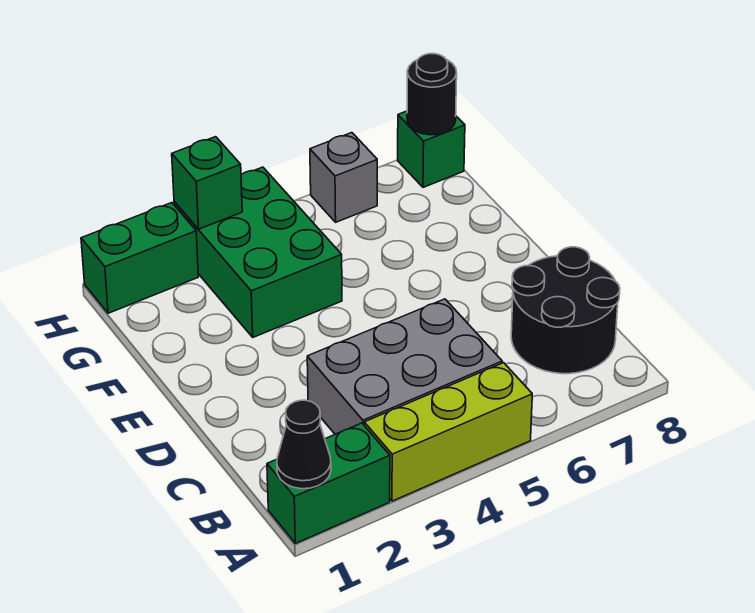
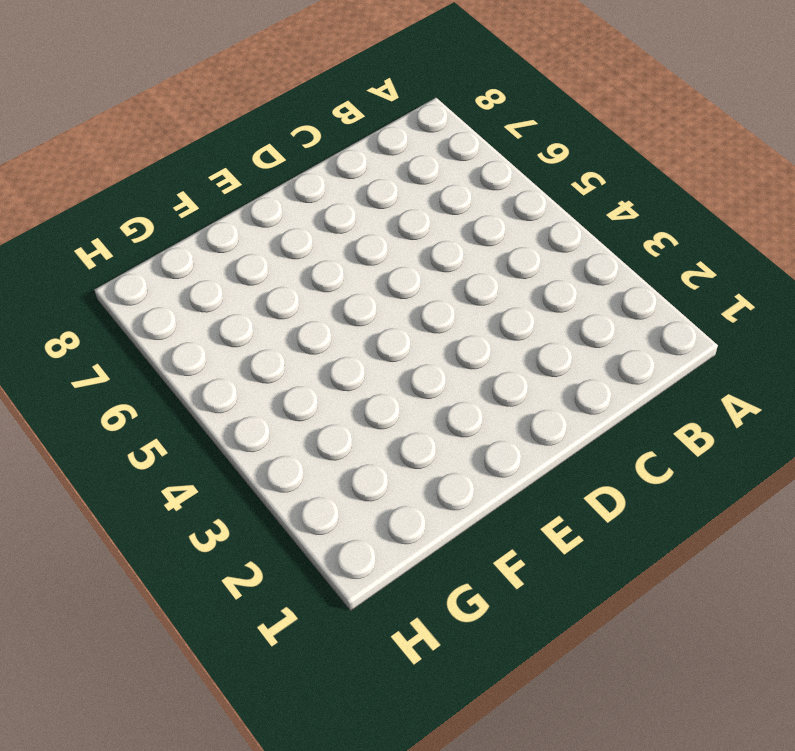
none -> green 1x2 brick [267,423,390,543]
none -> lime 1x3 brick [364,363,532,501]

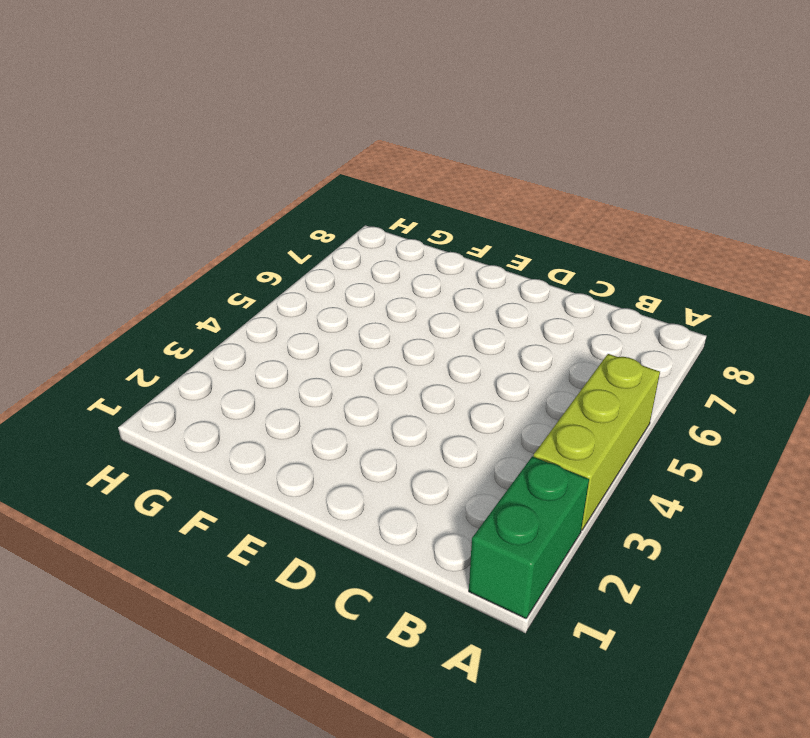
none -> grey 2x3 brick [307,299,502,434]
none -> black 2x2 round brick [511,247,620,374]

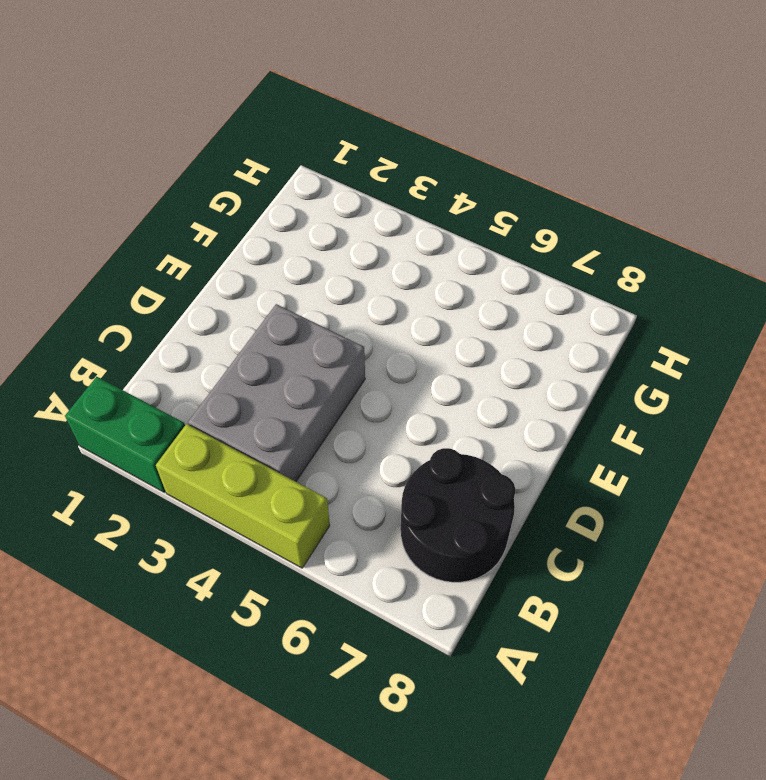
grey 2x3 brick [188,304,365,482] -> grey 2x3 brick turned to [307,299,502,434]
none -> green 2x3 brick [174,167,342,337]
none -> green 1x2 brick [81,203,198,313]

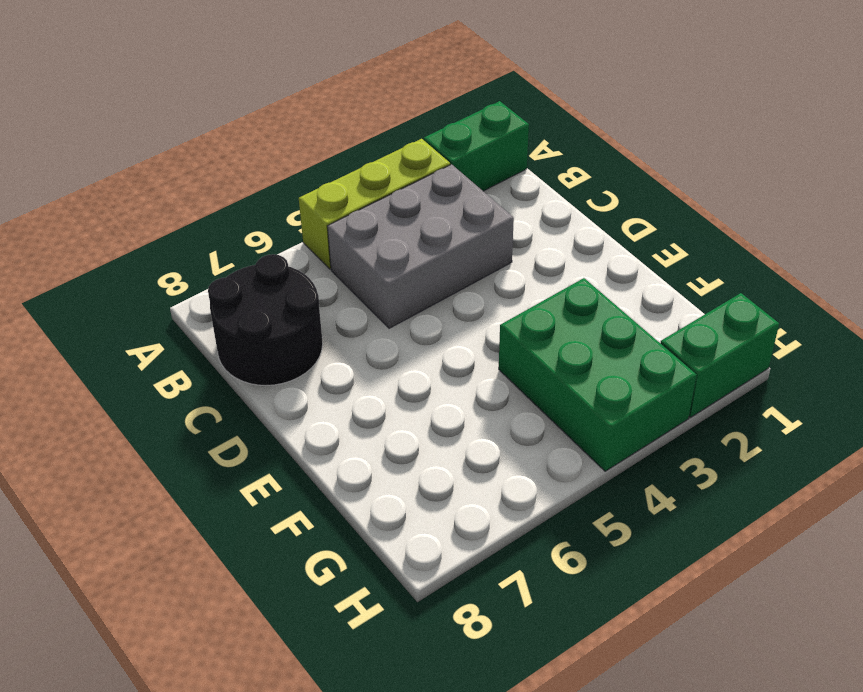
none -> grey 1x1 brick [310,133,377,222]
none -> green 1x1 brick [398,111,465,187]

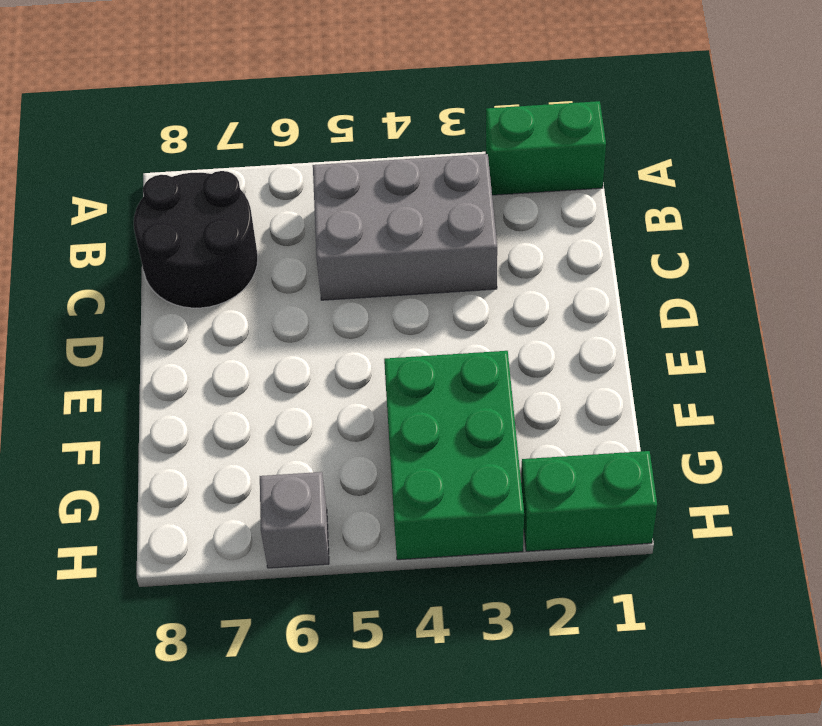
none -> lime 1x3 brick [364,363,532,501]
none -> green 1x1 brick [398,111,465,187]

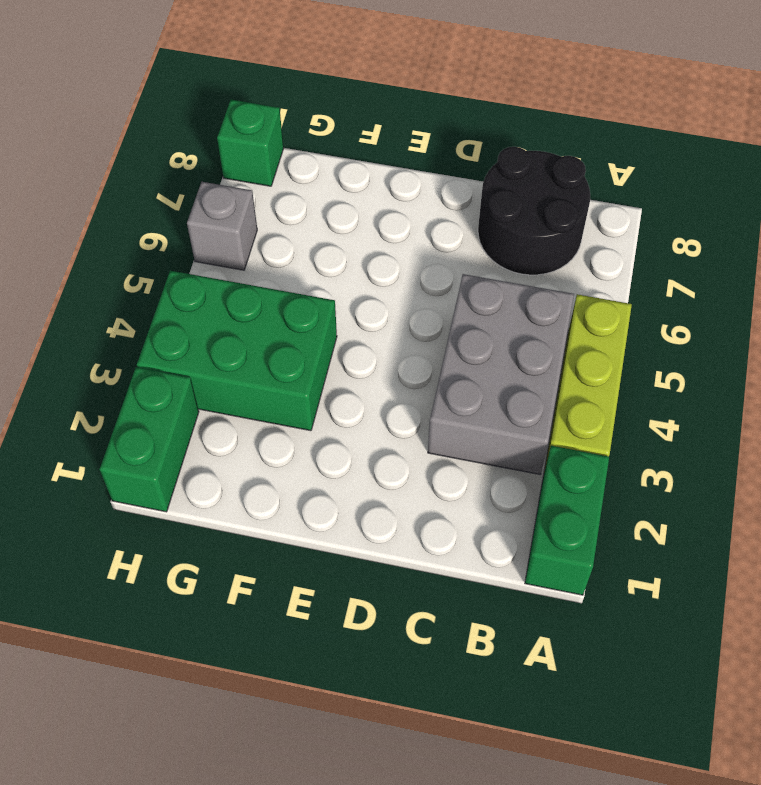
none -> black 1x1 cone [277,400,331,489]
none -> green 1x1 brick [172,137,242,229]

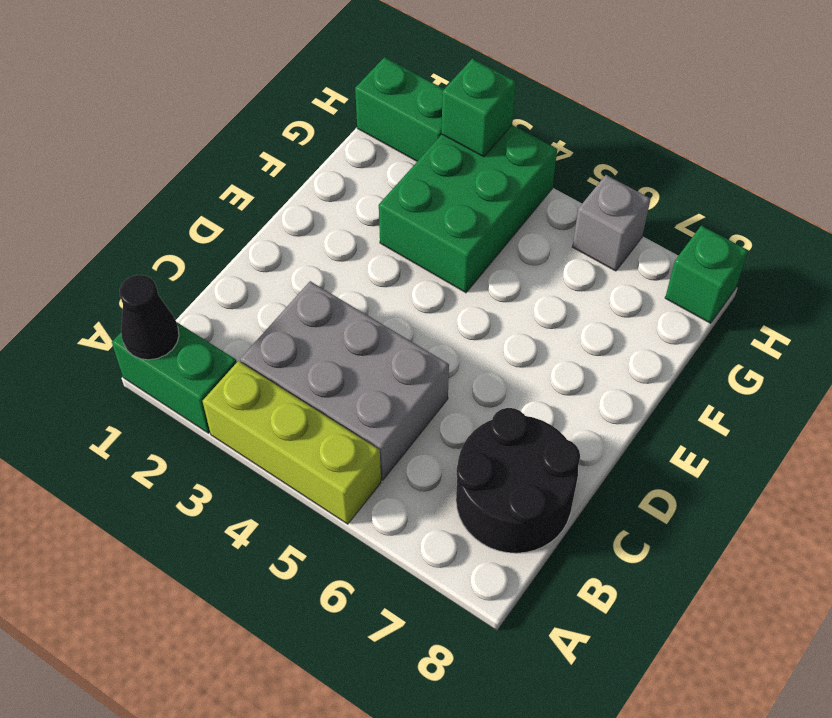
none -> black 1x1 round brick [407,54,457,135]

